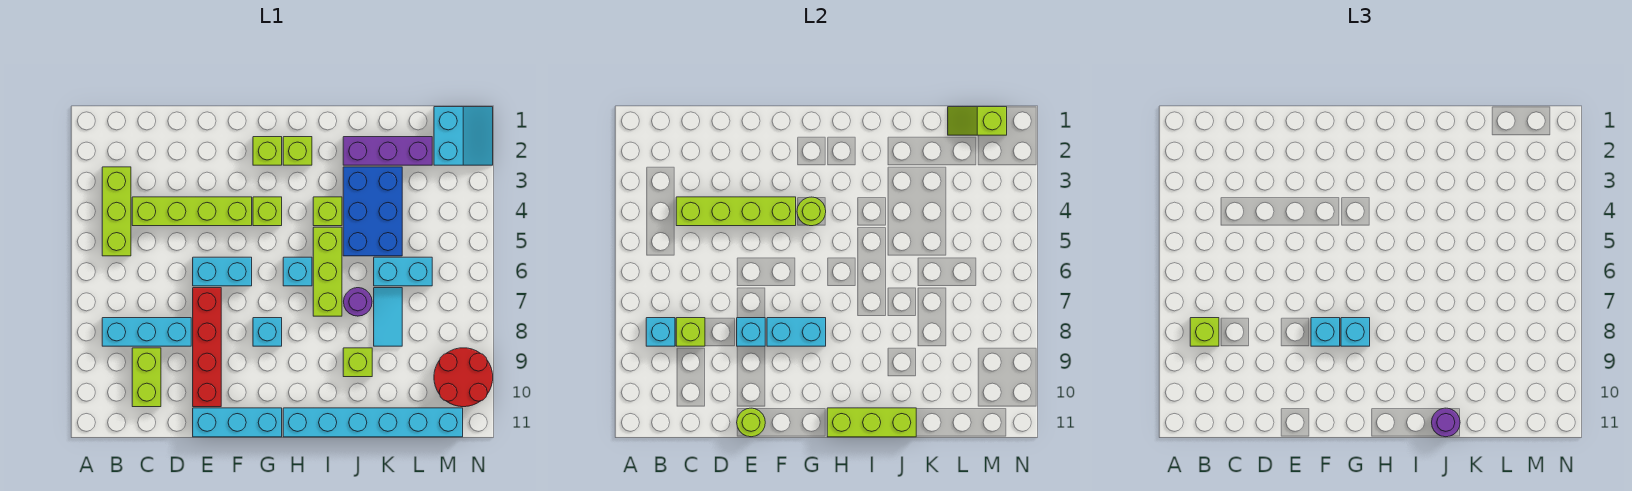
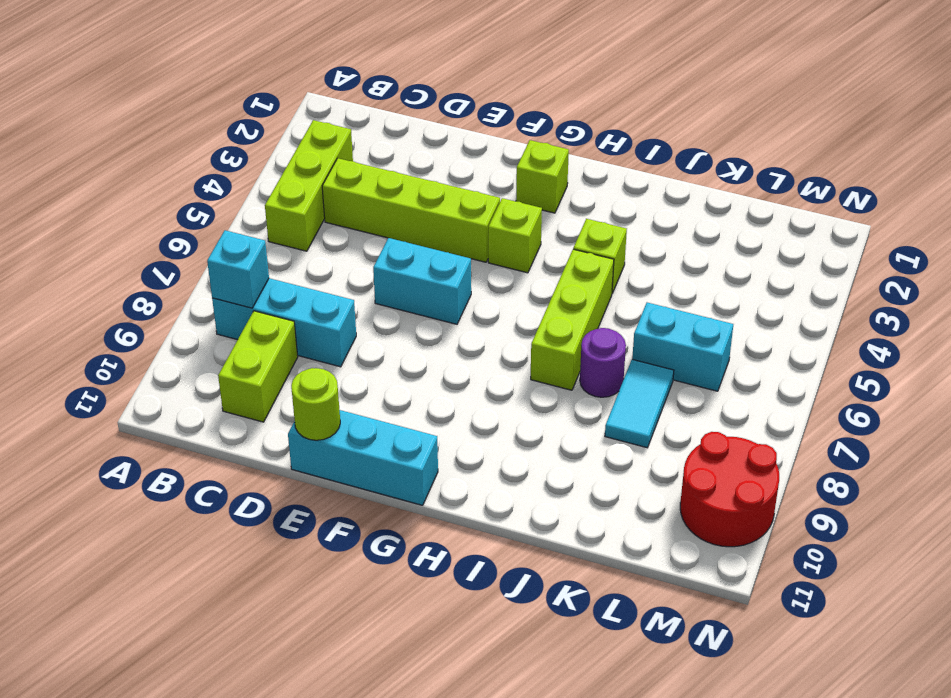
none -> red 1x4 brick [193,288,221,407]
none -> cyan 1x1 brick [253,318,282,346]
none -> lime 1x1 brick [283,137,312,165]
none -> cyan 1x1 brick [283,257,312,286]

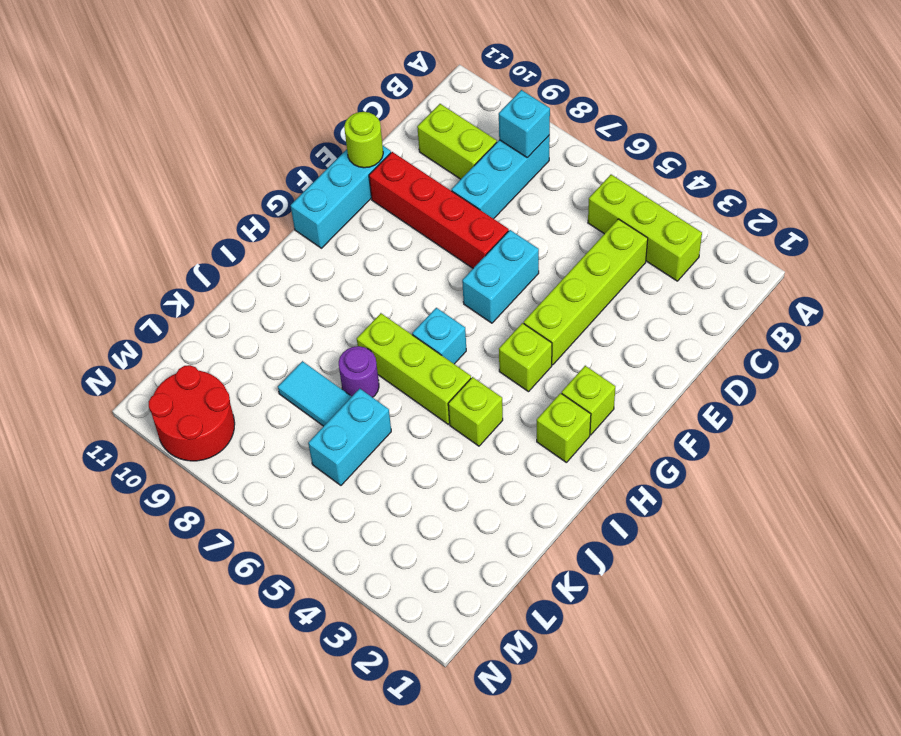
none -> cyan 1x1 brick [253,318,282,346]
none -> cyan 1x6 brick [283,408,463,437]
none -> purple 1x3 brick [343,137,432,165]
none -> blue 2x3 brick [343,167,402,256]

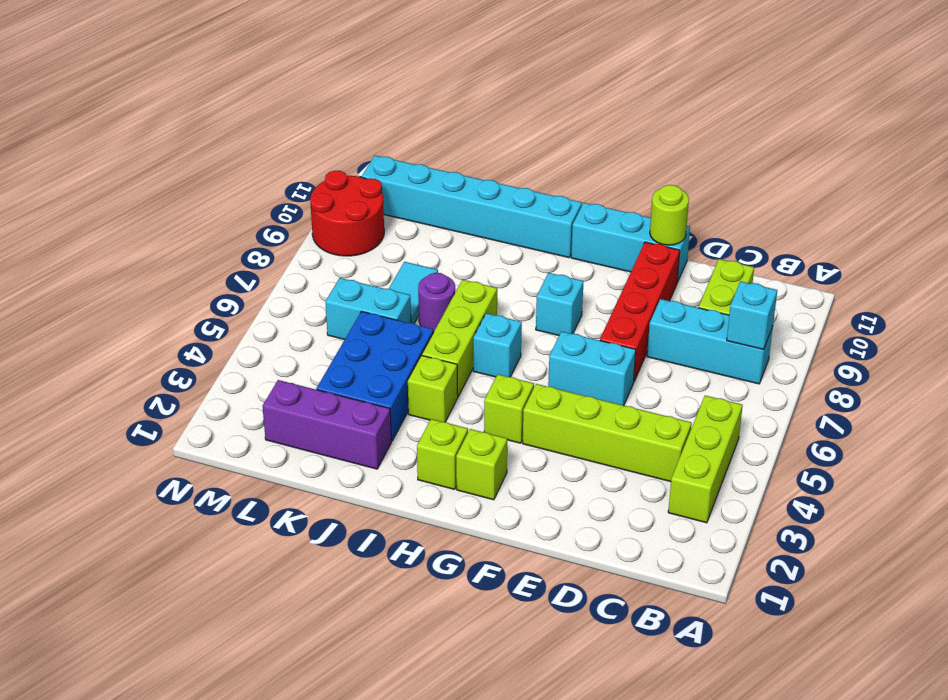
none -> lime 1x1 brick [343,348,372,377]
none -> cyan 2x2 slope [434,107,493,165]
none -> lime 1x4 brick [676,197,796,226]
none -> lime 1x1 brick [676,318,705,346]

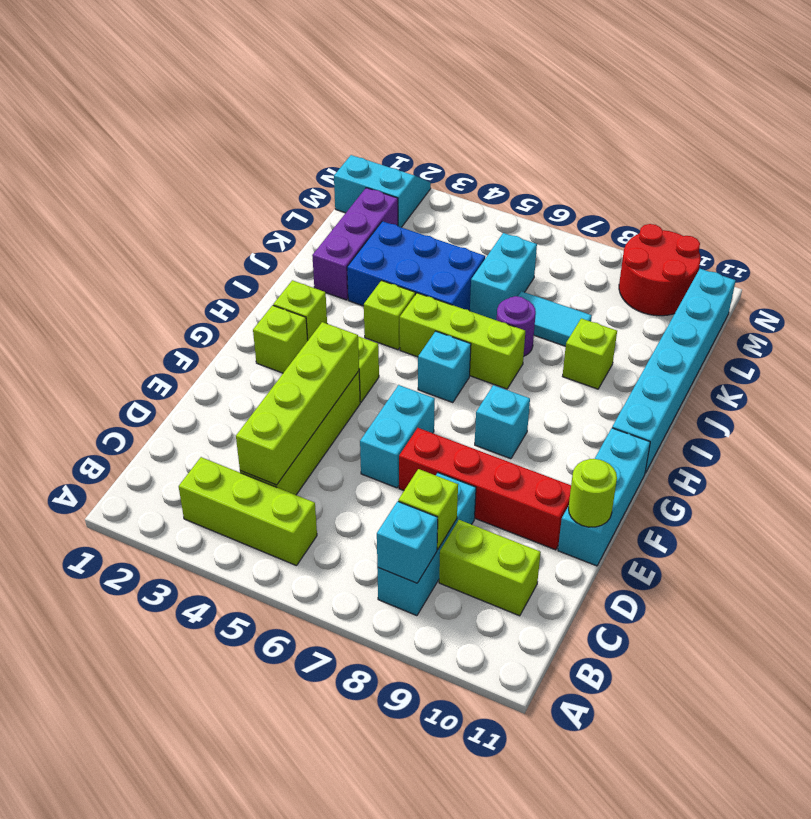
none -> cyan 1x1 brick [737,318,765,346]
none -> cyan 1x2 brick [767,318,826,346]
none -> lime 1x1 round brick [797,197,826,226]
none -> lime 1x3 brick [827,408,916,437]

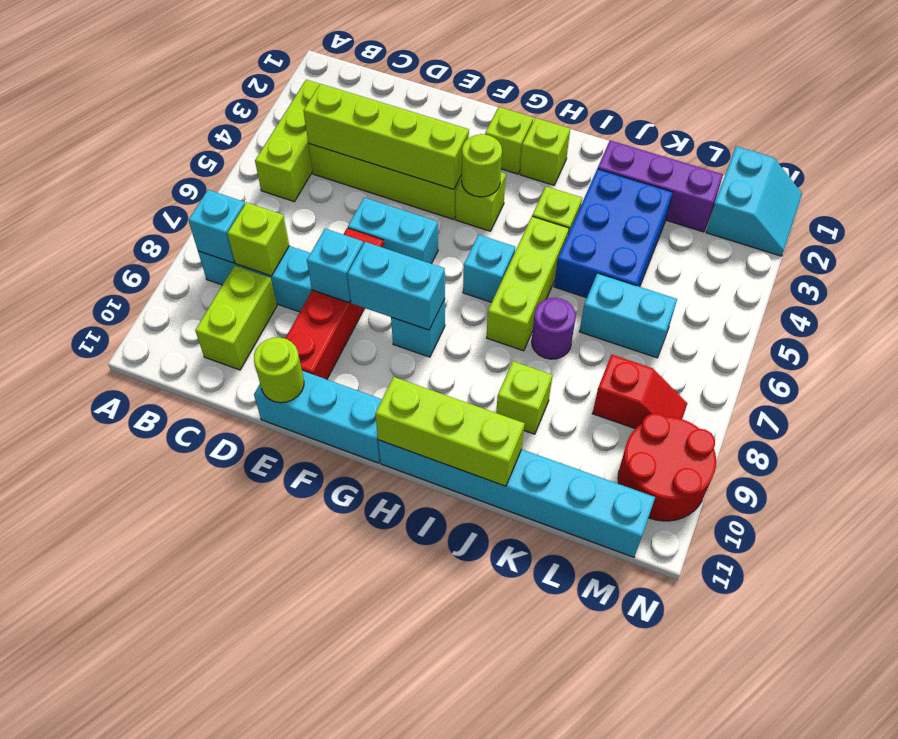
red 1x2 slope [593,354,687,429] -> none
none -> cyan 1x2 tile [374,288,402,346]
none -> lime 1x2 slope [948,107,1007,135]
none -> lime 1x1 brick [1190,318,1219,346]
none -> cyan 1x1 brick [1311,318,1340,346]

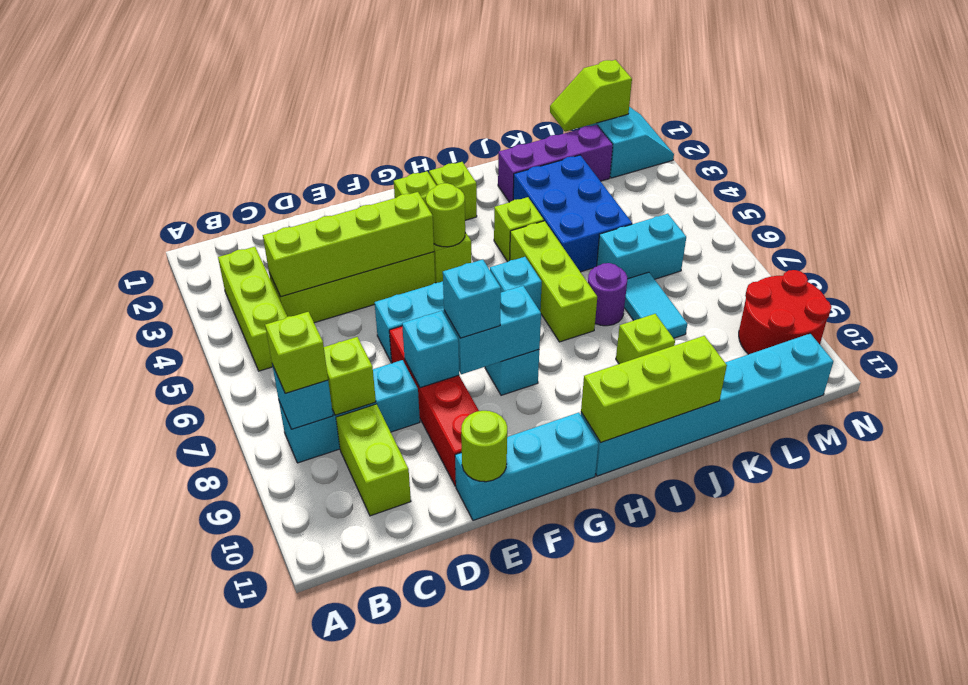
none -> cyan 1x1 brick [1341,318,1370,346]
none -> purple 1x1 round brick [1432,408,1460,437]

